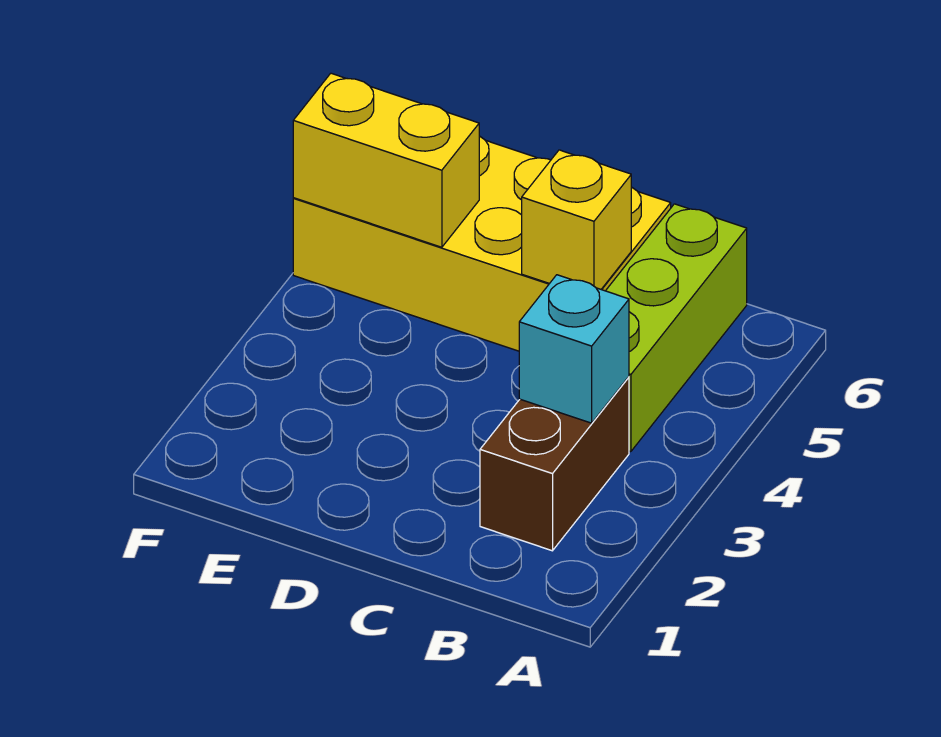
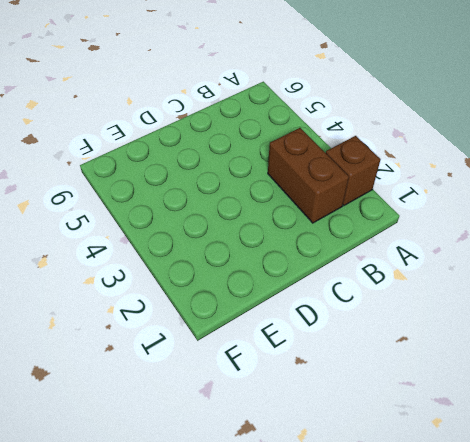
brown 1x1 brick [326,136,380,205] -> none
none -> lime 1x3 brick [606,204,747,452]
none -> yellow 2x4 brick [293,136,671,351]

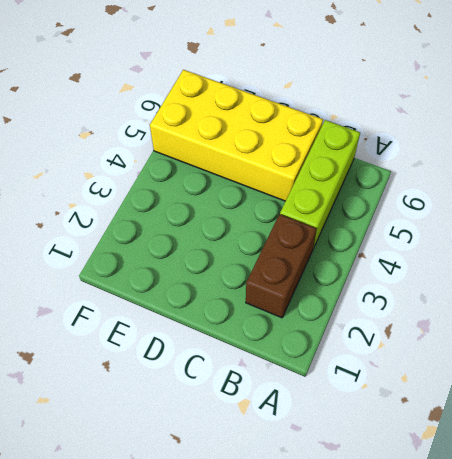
none -> cyan 1x1 brick [519,275,629,423]
none -> yellow 1x1 brick [522,150,631,289]

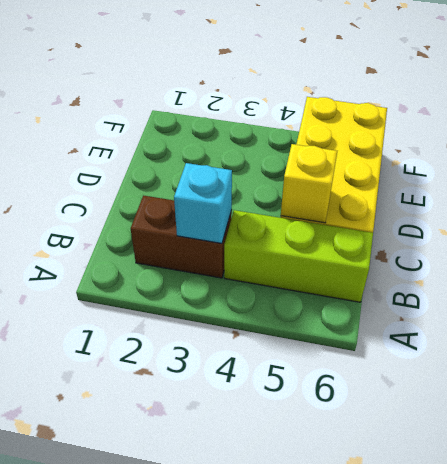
none -> yellow 1x2 brick [293,73,479,247]

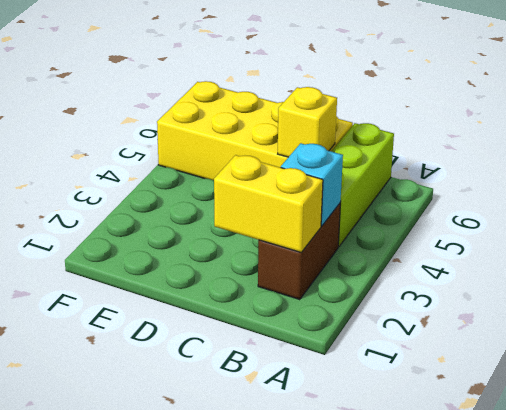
yellow 1x2 brick [214,155,323,252] -> yellow 1x2 brick moved to [293,73,479,247]

